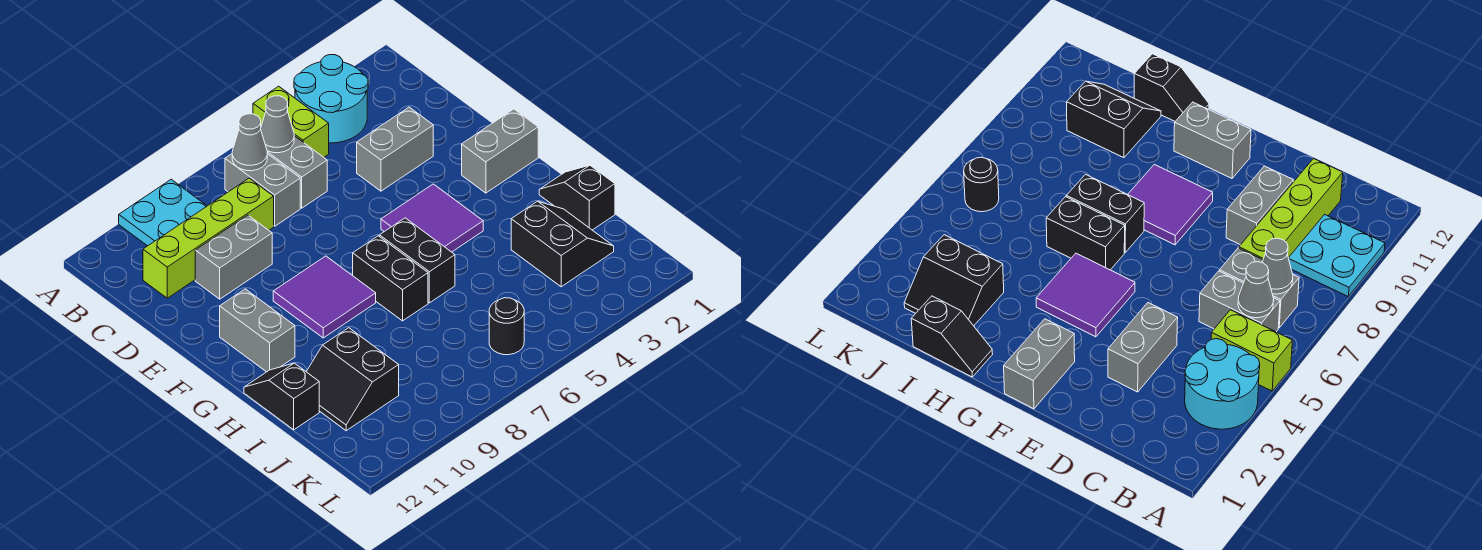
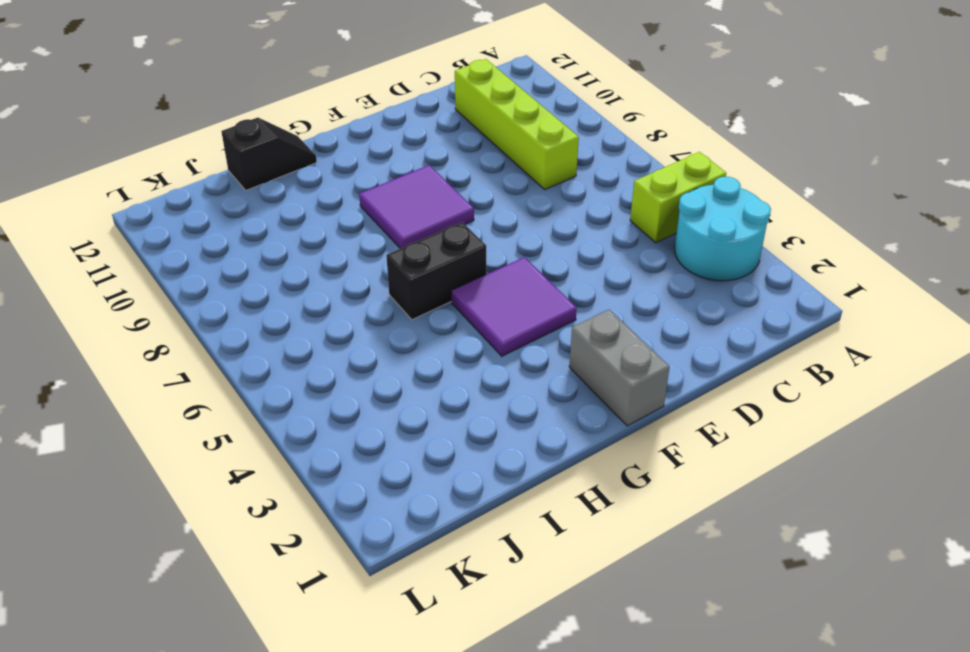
none -> cyan 2x2 plate [119,179,207,246]
none -> grey 1x2 brick [267,136,327,208]
none -> grey 1x2 brick [225,154,300,226]

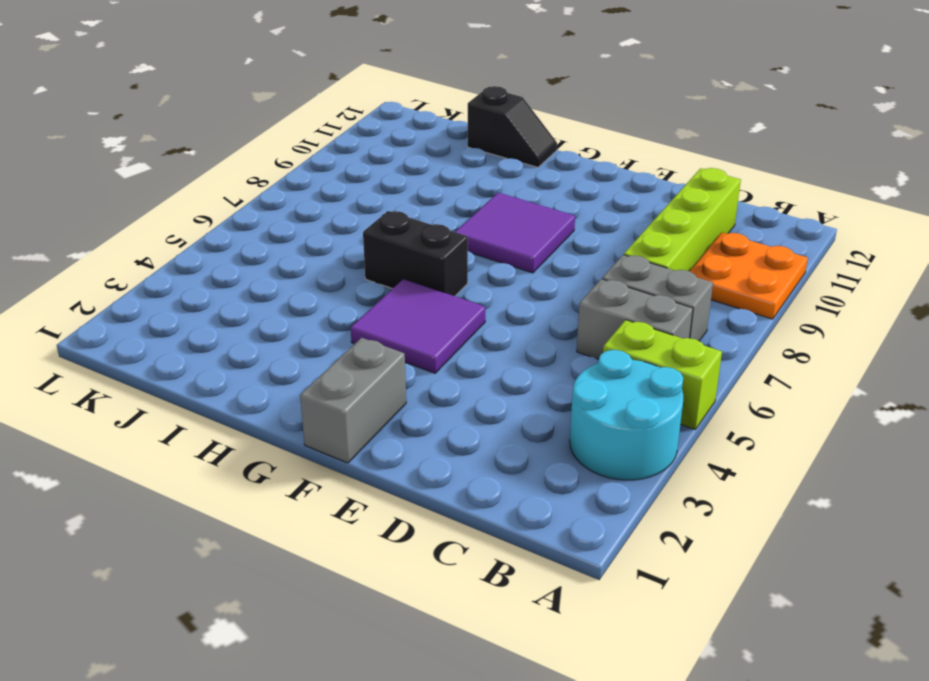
orange 2x2 plate [690,232,808,319] -> cyan 2x2 plate [119,179,207,246]
none -> grey 1x2 brick [357,107,433,191]
none -> grey 1x2 brick [195,215,272,299]
none -> grey 1x2 brick [220,289,295,372]

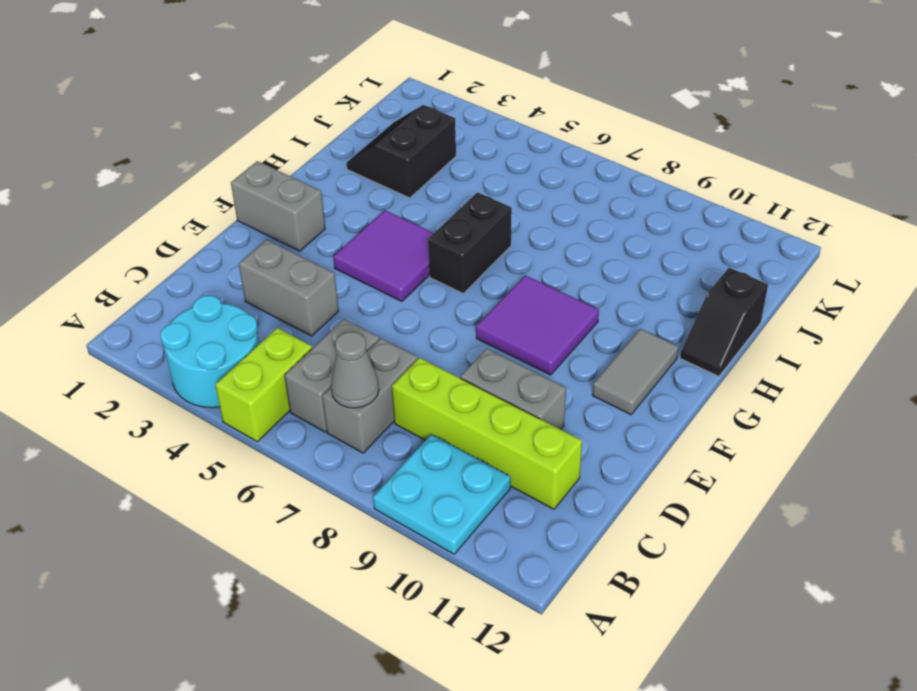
grey 1x2 tile [592,329,679,415] -> grey 1x2 brick [220,289,295,372]
none -> black 1x2 brick [353,236,428,321]
none -> black 1x2 slope [539,165,615,230]
none -> black 2x2 slope [306,328,399,431]

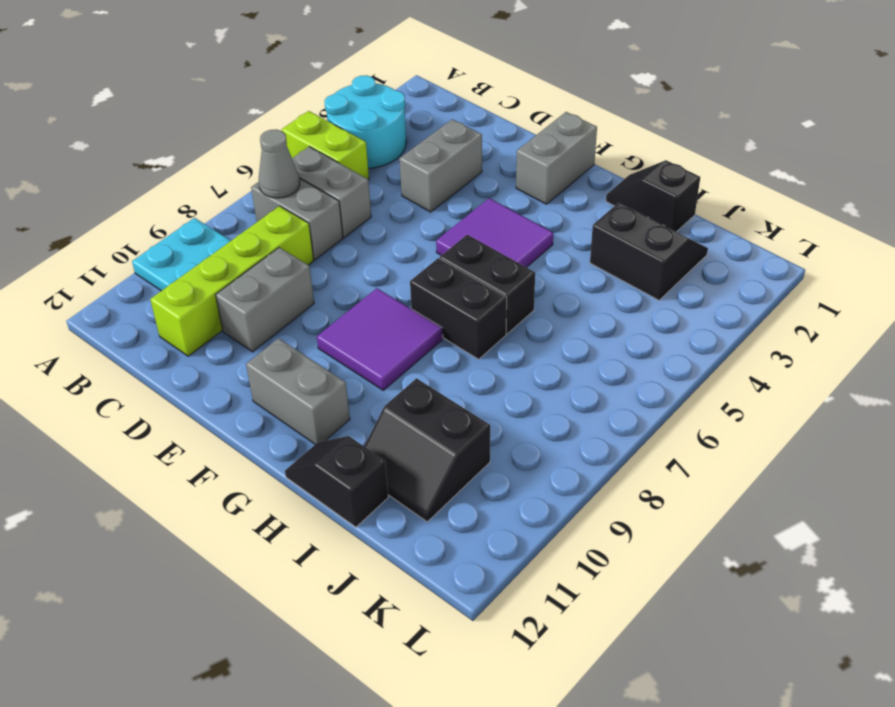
none -> black 1x1 round brick [489,298,524,355]
none -> grey 1x1 cone [261,96,294,153]

